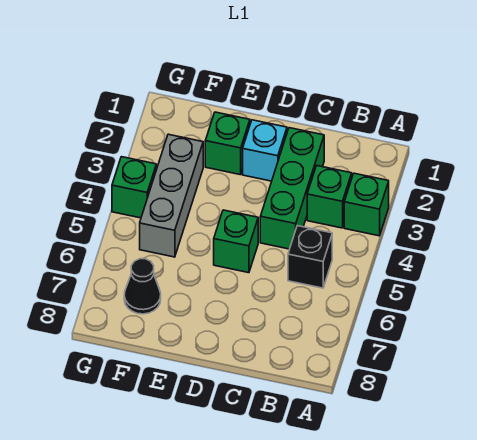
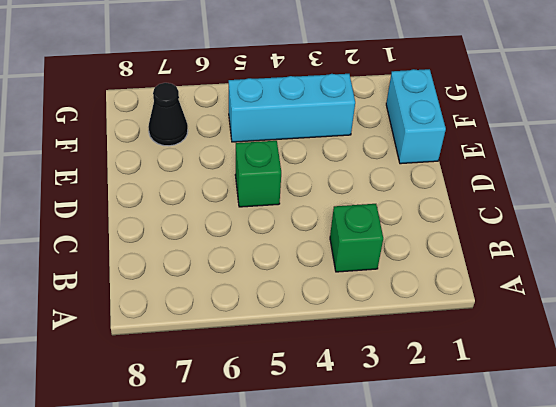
cyan 1x2 brick [386,69,446,164] -> none
cyan 1x3 brick [229,74,355,142] -> grey 1x3 brick [140,134,203,257]
none -> green 1x1 brick [344,173,389,236]
none -> black 1x1 brick [288,226,332,288]

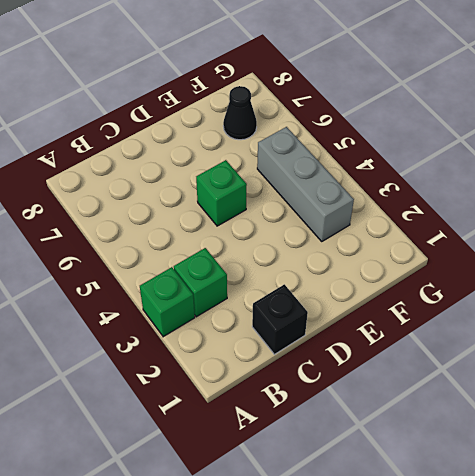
black 1x1 brick [252,284,308,354] -> black 1x1 brick moved to [288,226,332,288]
none -> green 1x3 brick [260,128,324,249]
none -> cyan 1x1 brick [243,120,287,181]

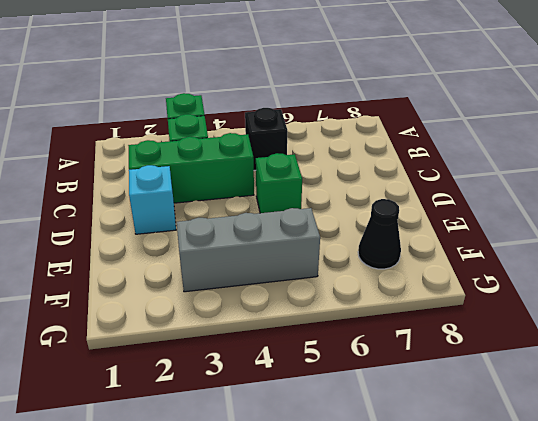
none -> green 1x1 brick [205,112,250,175]
none -> green 1x1 brick [112,157,156,218]

